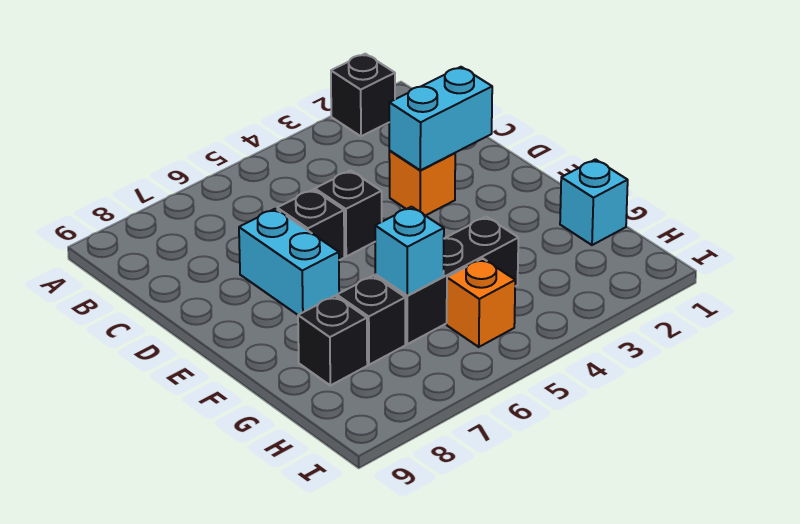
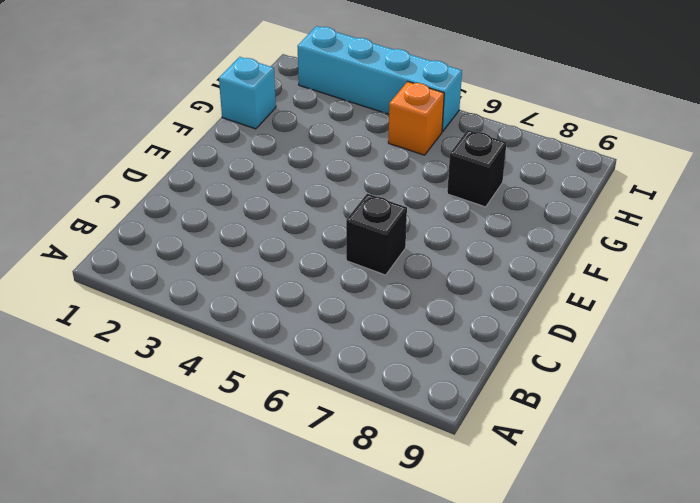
cyan 1x4 brick [298,26,462,132] -> none
none -> black 1x1 brick [331,54,395,136]
none -> orange 1x1 brick [389,151,455,216]
none -> black 1x1 brick [315,170,382,256]

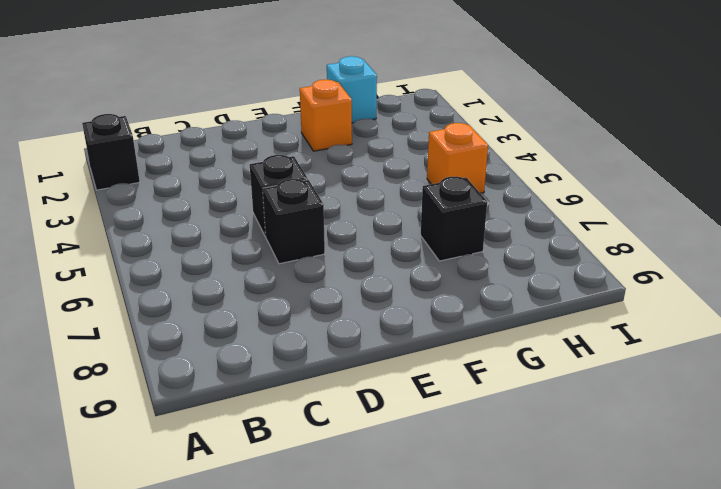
orange 1x1 brick [300,80,352,151] -> orange 1x1 brick moved to [389,151,455,216]
none -> cyan 1x2 brick [239,209,339,315]
none -> black 1x3 brick [375,217,518,344]
none -> black 1x1 brick [298,296,367,385]

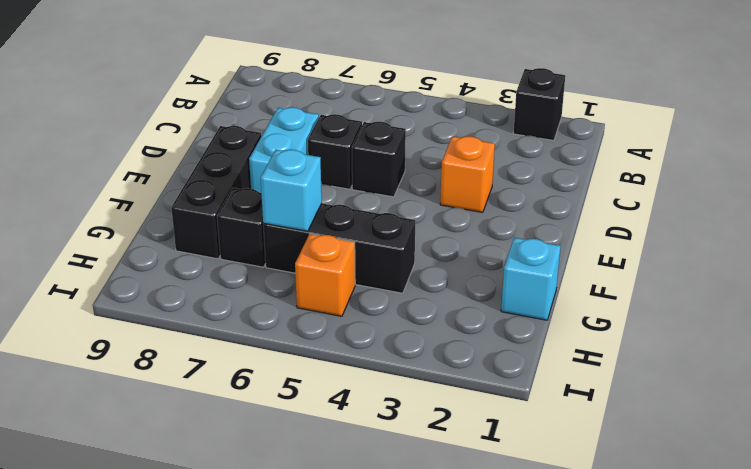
black 1x3 brick [171,126,261,259] -> black 1x1 brick [298,296,367,385]
none -> cyan 1x2 brick [389,67,492,170]

